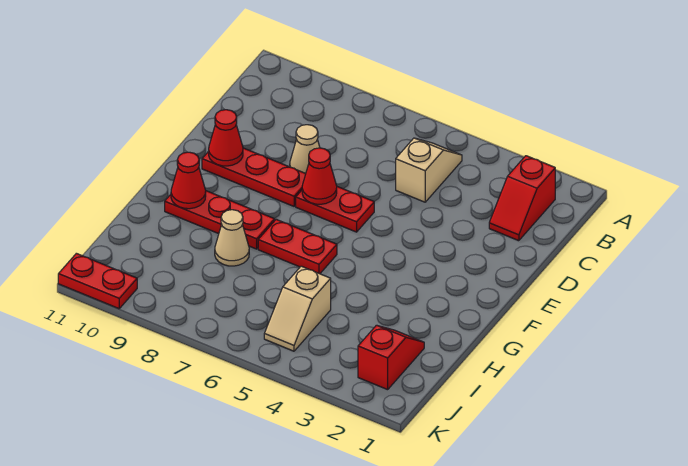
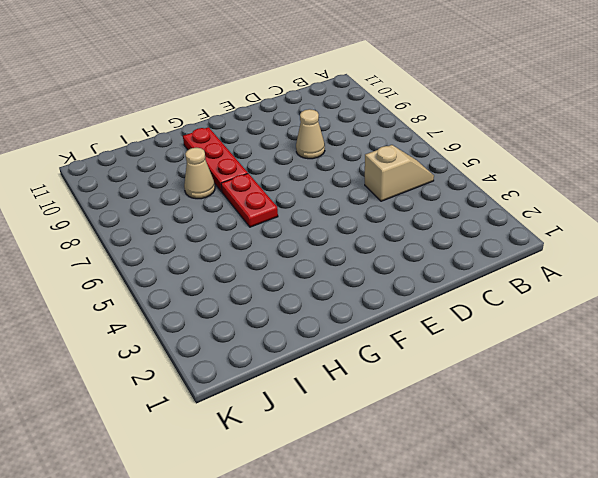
none -> red 1x2 slope [489,156,555,241]
none -> red 1x2 plate [296,187,374,232]
none -> red 1x3 plate [202,148,306,206]

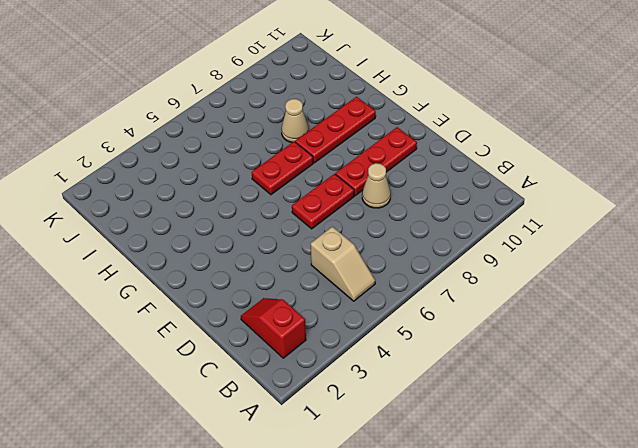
none -> red 1x2 slope [358,325,424,390]
none -> tan 1x2 slope [264,266,331,351]
none -> red 1x2 plate [58,253,137,309]

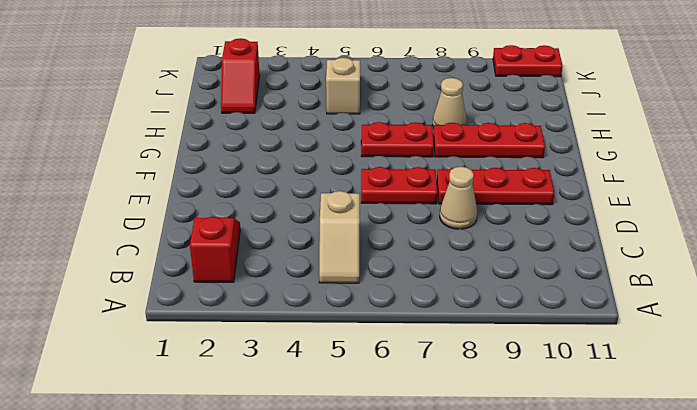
none -> red 1x1 cone [302,148,337,204]
none -> red 1x1 cone [209,110,243,166]
none -> red 1x1 cone [171,152,206,209]

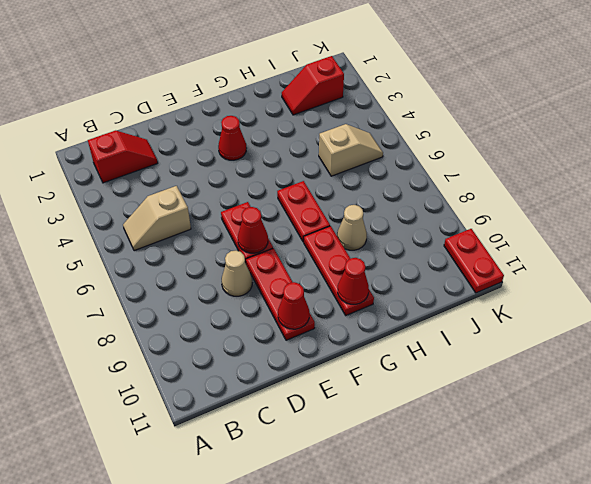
red 1x1 cone [218,116,246,160] -> none

